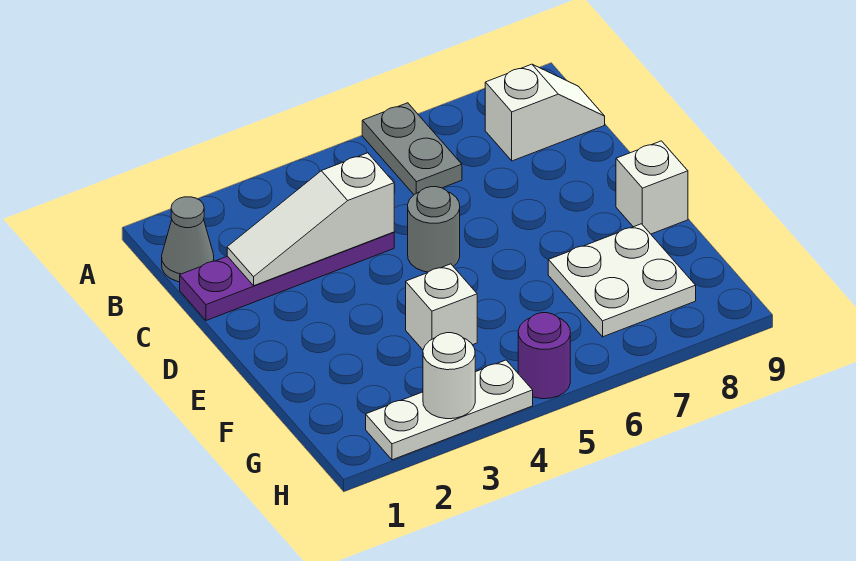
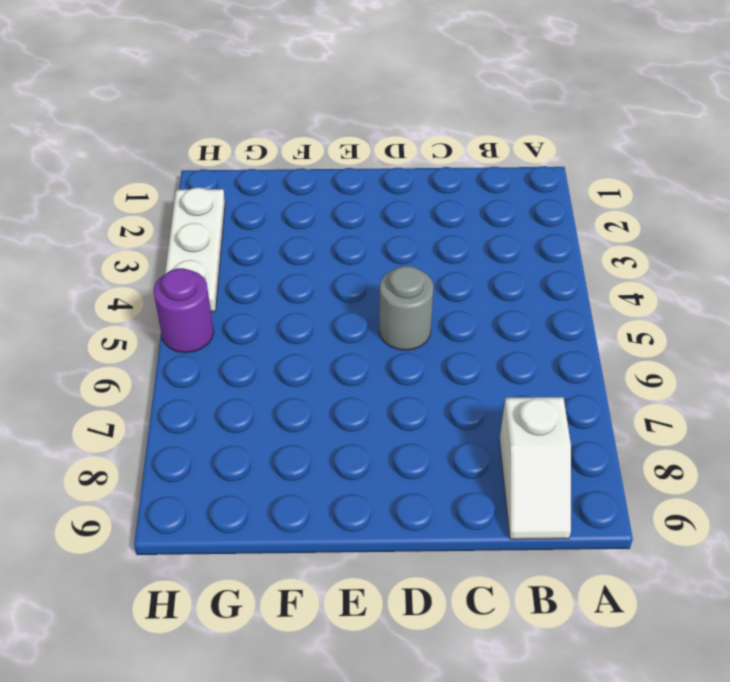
none -> grey 1x2 plate [362,103,462,194]
none -> grey 1x1 cone [162,197,214,282]
none -> purple 1x4 plate [180,232,394,321]

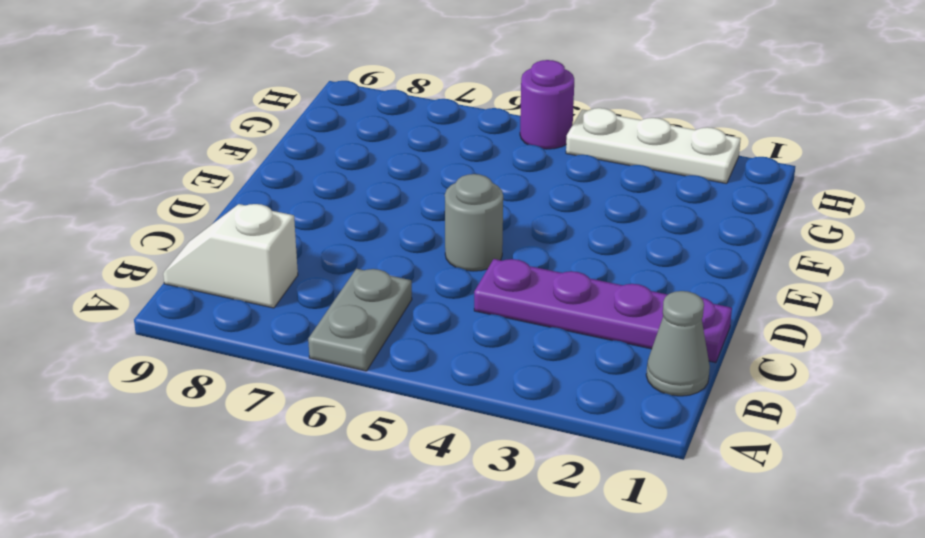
none -> white 1x1 brick [616,141,688,234]
none -> white 1x1 brick [406,264,477,350]
none -> white 2x2 plate [548,224,696,337]

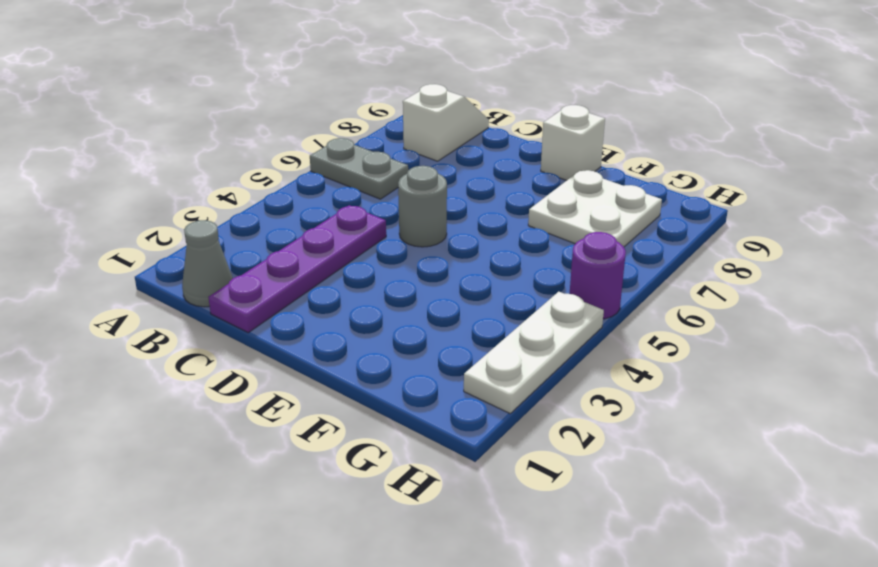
none -> white 1x1 brick [406,264,477,350]
none -> white 1x3 slope [227,153,394,286]
none -> white 1x1 round brick [423,333,475,419]

